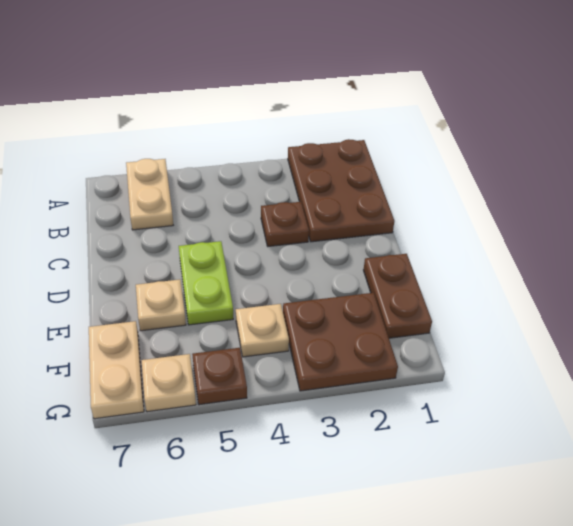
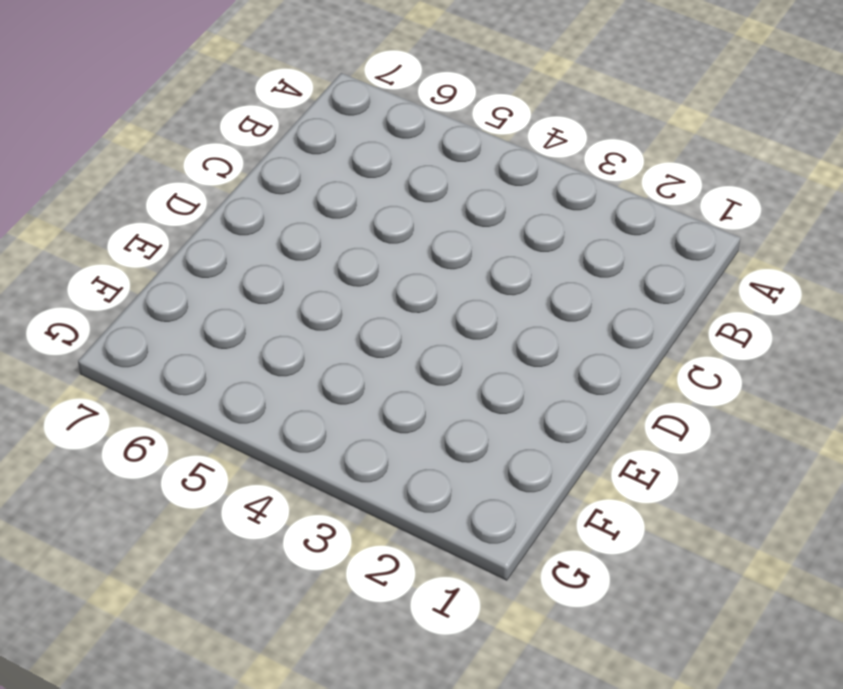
none -> brown 2x3 plate [288,139,394,242]
none -> tan 1x2 plate [126,159,173,230]

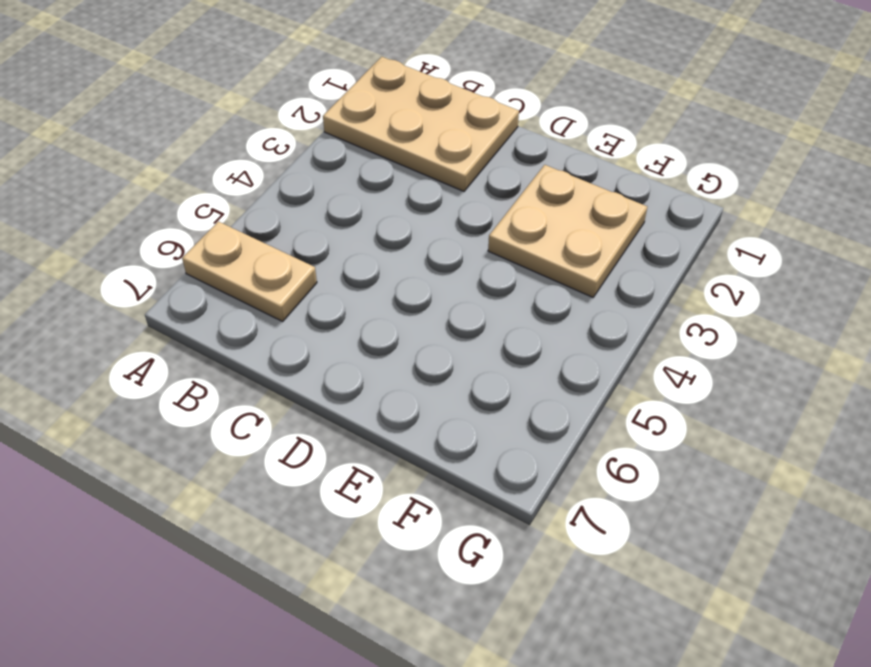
tan 2x3 plate [323,57,519,191] -> brown 2x3 plate [288,139,394,242]
tan 2x2 plate [488,165,647,297] -> brown 2x2 plate [283,293,398,391]
none -> brown 1x1 plate [261,202,309,246]
none -> lime 1x2 plate [179,241,233,325]

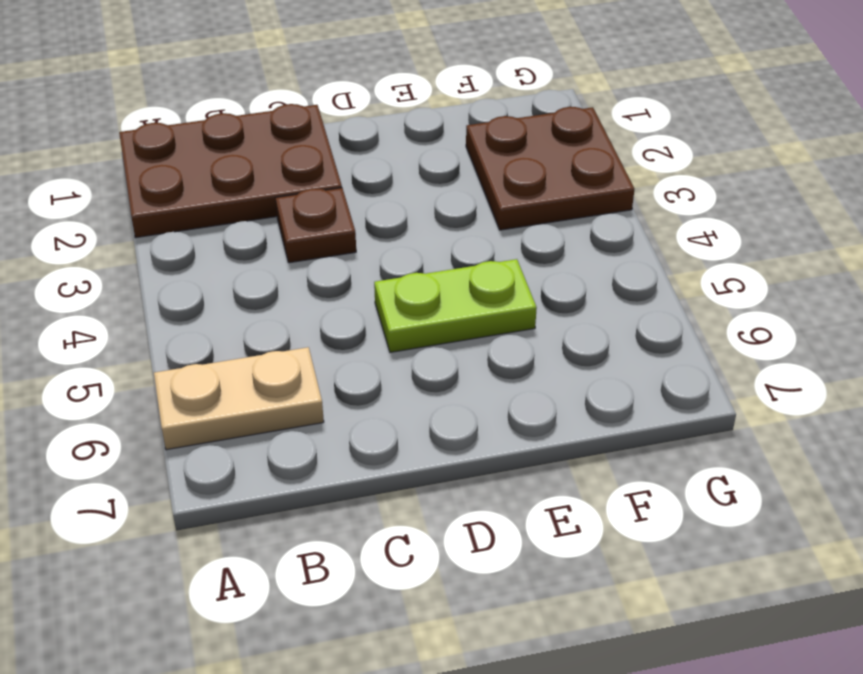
none -> brown 1x2 plate [364,254,432,338]
none -> tan 1x1 plate [136,280,186,331]

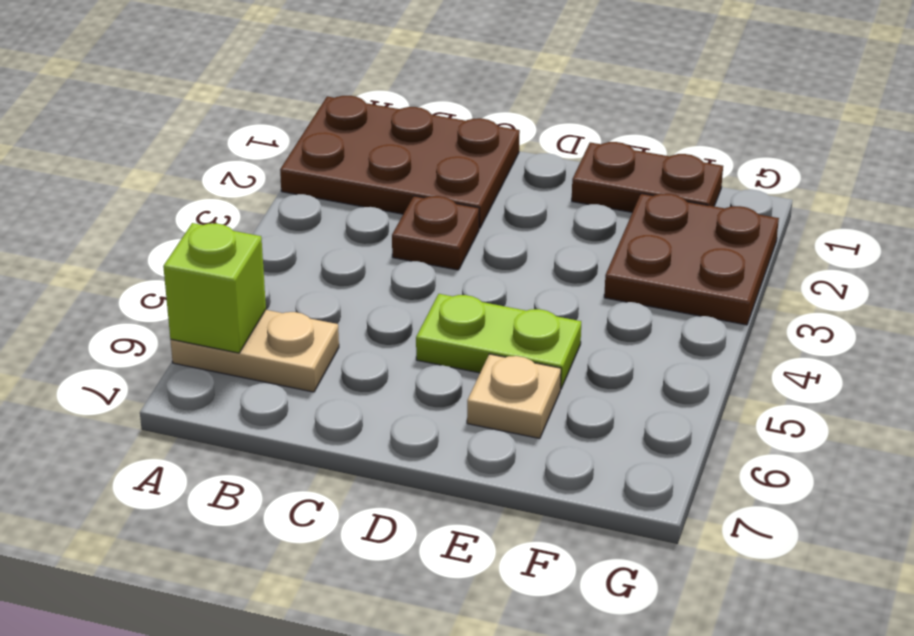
lime 1x1 brick [163,223,266,353] -> none
none -> tan 1x1 plate [236,304,289,357]
none -> tan 1x2 plate [89,321,144,419]

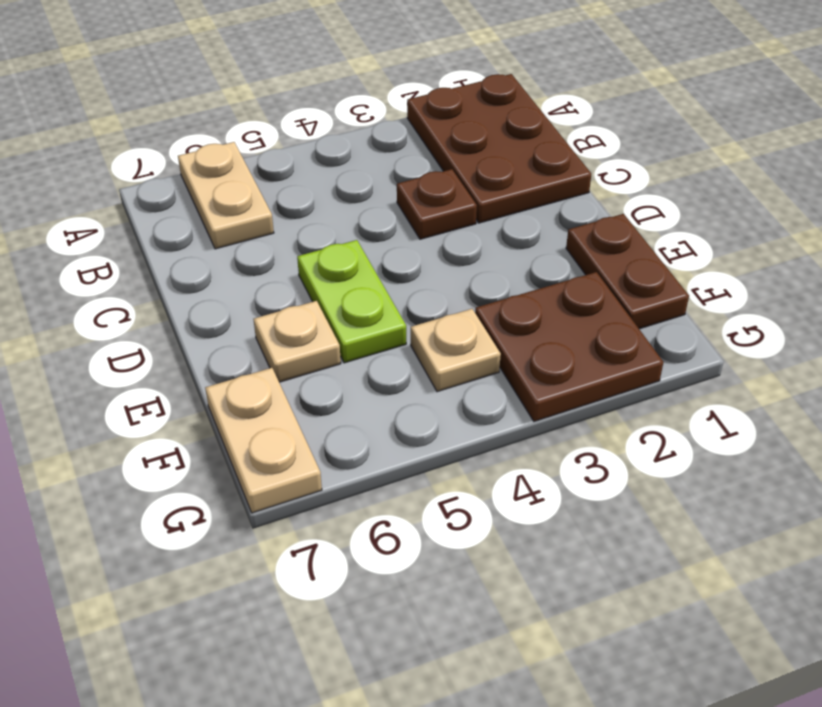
none -> brown 1x1 plate [192,348,247,405]
none -> tan 1x1 plate [141,354,196,412]

